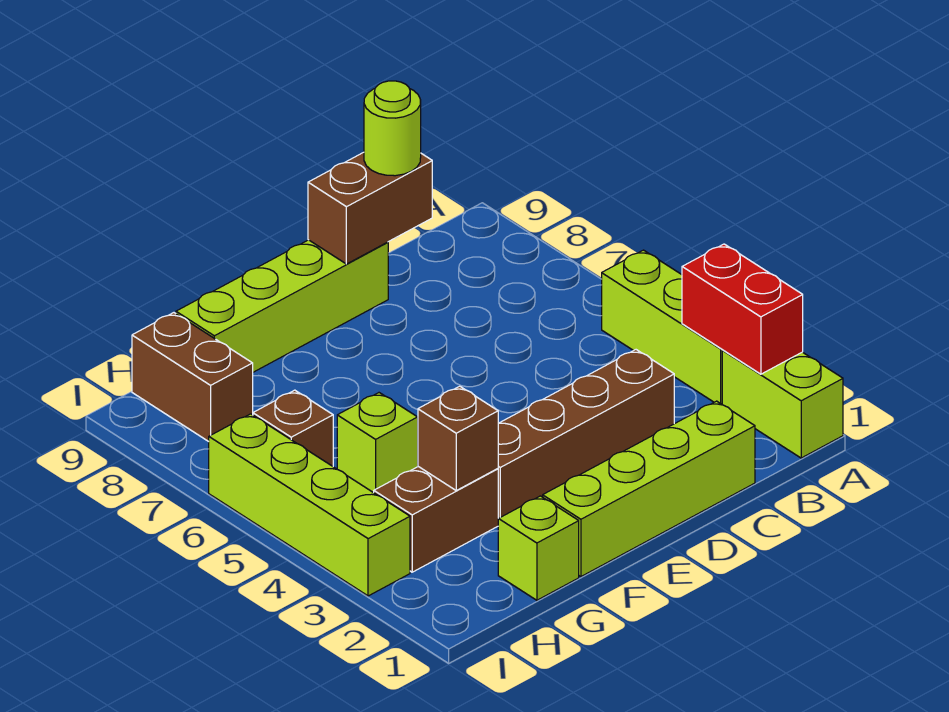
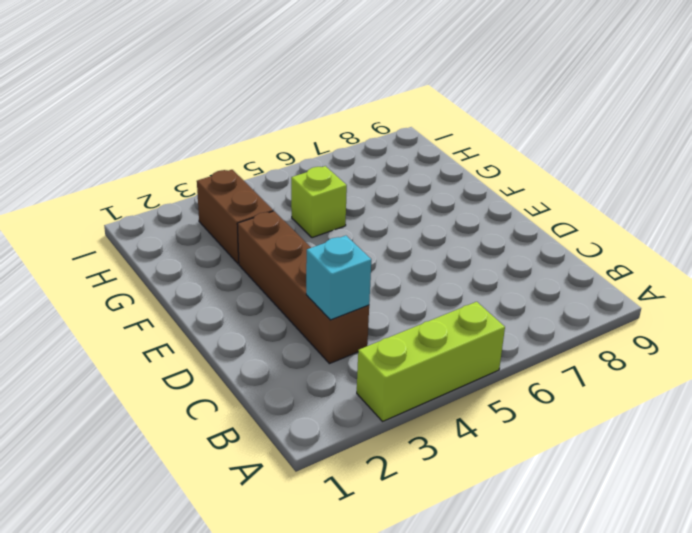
cyan 1x1 brick [306,236,371,320] -> none
none -> lime 1x2 brick [722,350,843,458]
none -> lime 1x4 brick [543,401,755,577]
none -> lime 1x4 brick [176,240,388,372]

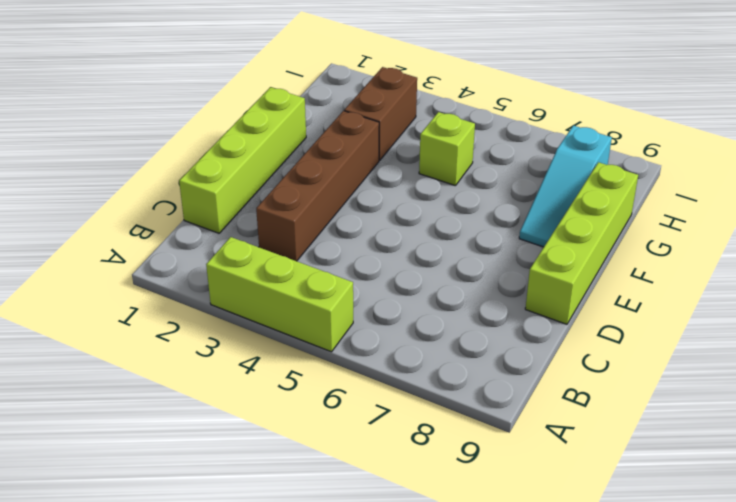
cyan 1x3 slope [519,126,612,247] -> brown 1x2 brick [132,313,253,442]
none -> lime 1x2 brick [722,350,843,458]
none -> lime 1x1 brick [498,496,579,600]
none -> brown 1x1 brick [253,390,333,466]

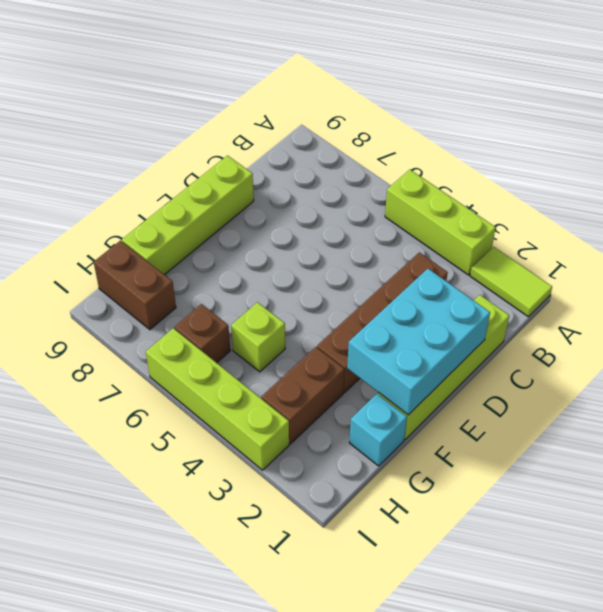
lime 1x2 tile [470,247,552,317] -> lime 1x2 brick [722,350,843,458]
cyan 2x3 brick [347,269,490,415] -> none
cyan 1x1 brick [349,394,407,466] -> lime 1x1 brick [498,496,579,600]
none -> red 1x2 brick [682,244,803,374]
none -> brown 1x2 brick [308,152,432,264]
none -> brown 1x1 brick [418,386,498,490]

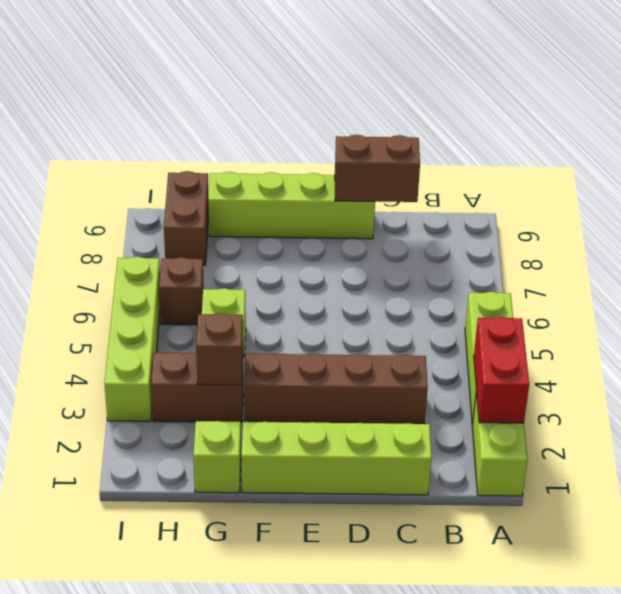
none -> lime 1x1 round brick [364,81,421,176]

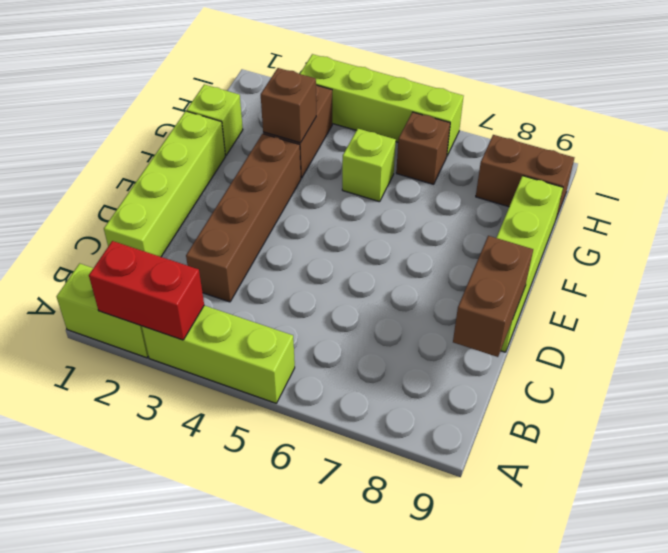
none -> lime 1x1 round brick [364,81,421,176]

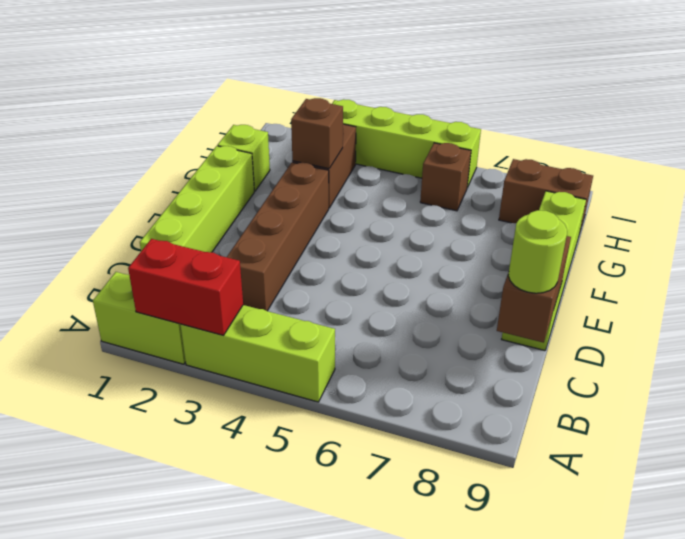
none -> lime 1x1 brick [337,393,418,493]

